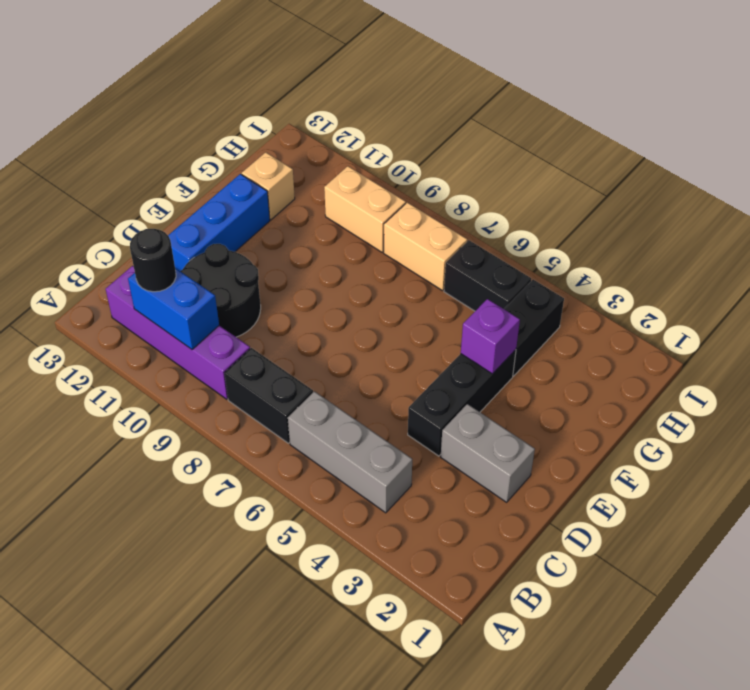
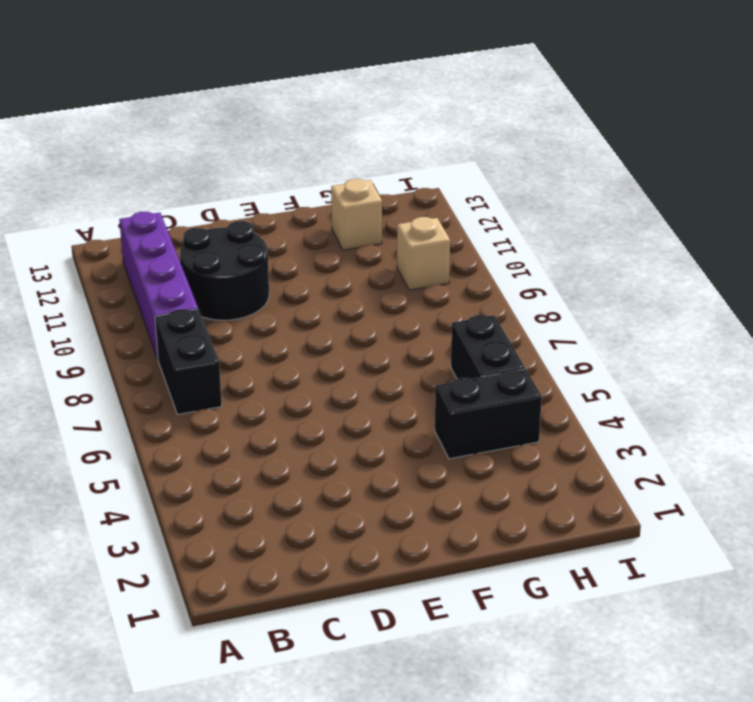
tan 1x1 brick [397,217,450,290] -> tan 1x2 brick [324,166,406,252]
none -> grey 1x3 brick [288,391,412,513]
none -> grey 1x2 brick [441,404,535,502]
none -> black 1x3 brick [408,350,516,456]

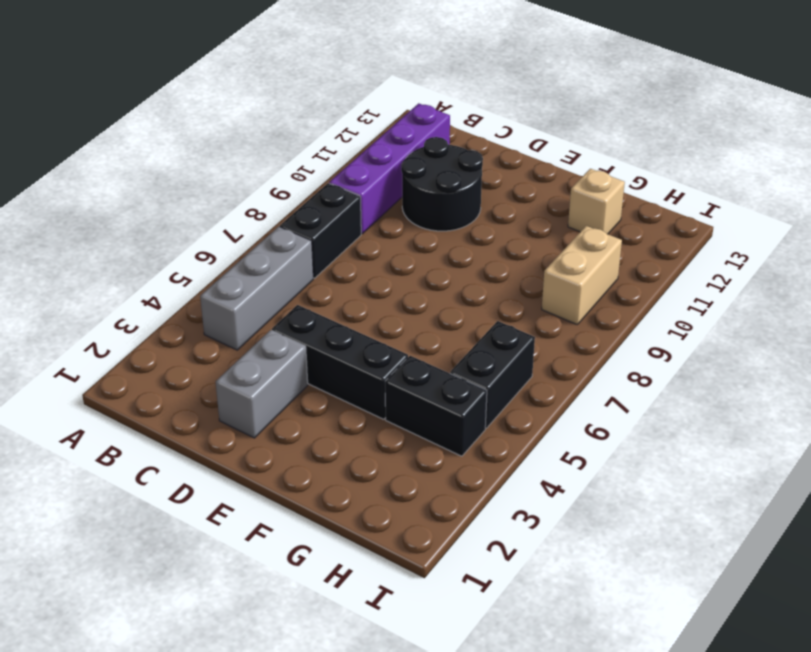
none -> blue 1x3 brick [168,174,270,271]
none -> tan 1x2 brick [384,202,467,291]
none -> blue 1x2 brick [128,268,219,349]

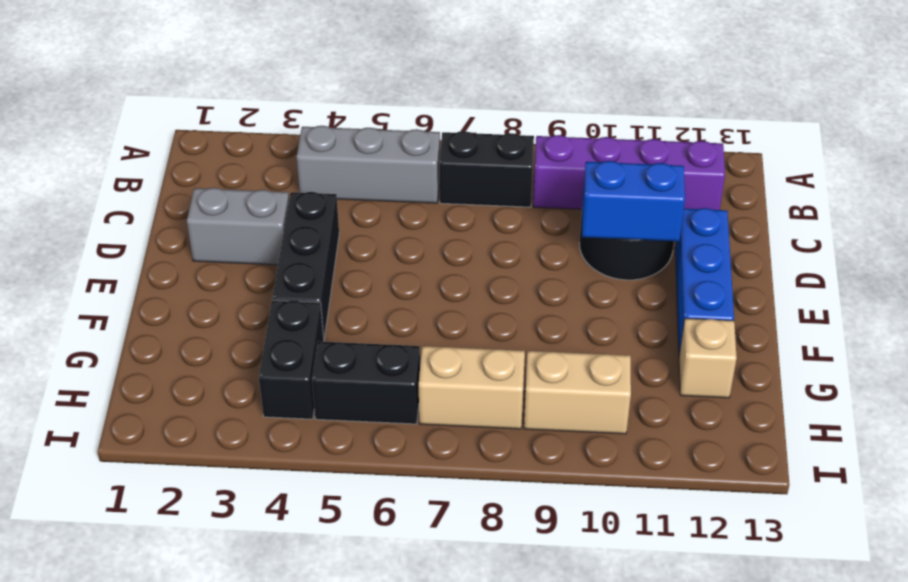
blue 1x2 brick [582,161,685,241] -> blue 1x2 brick moved to [128,268,219,349]
none -> purple 1x1 brick [461,299,520,374]
none -> black 1x1 round brick [130,229,176,292]

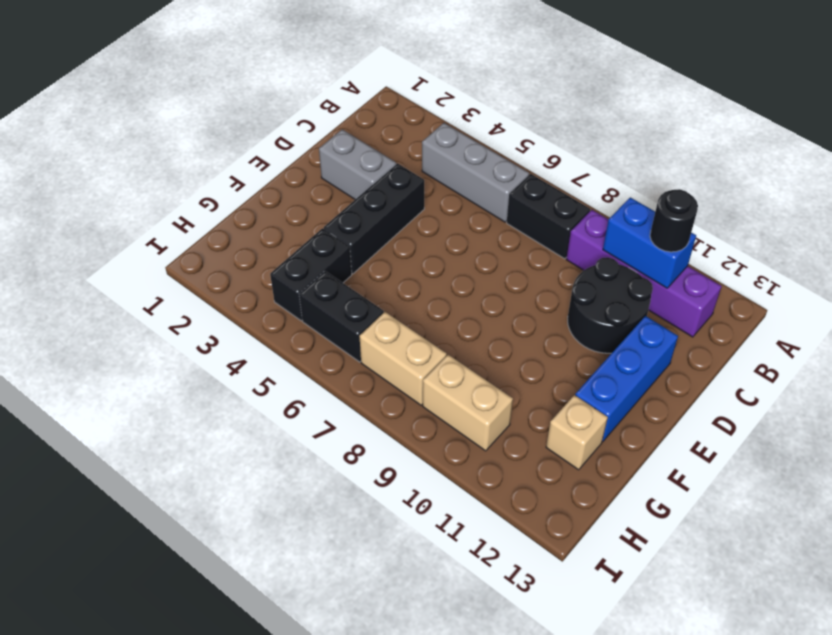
none -> purple 1x1 brick [461,299,520,374]

